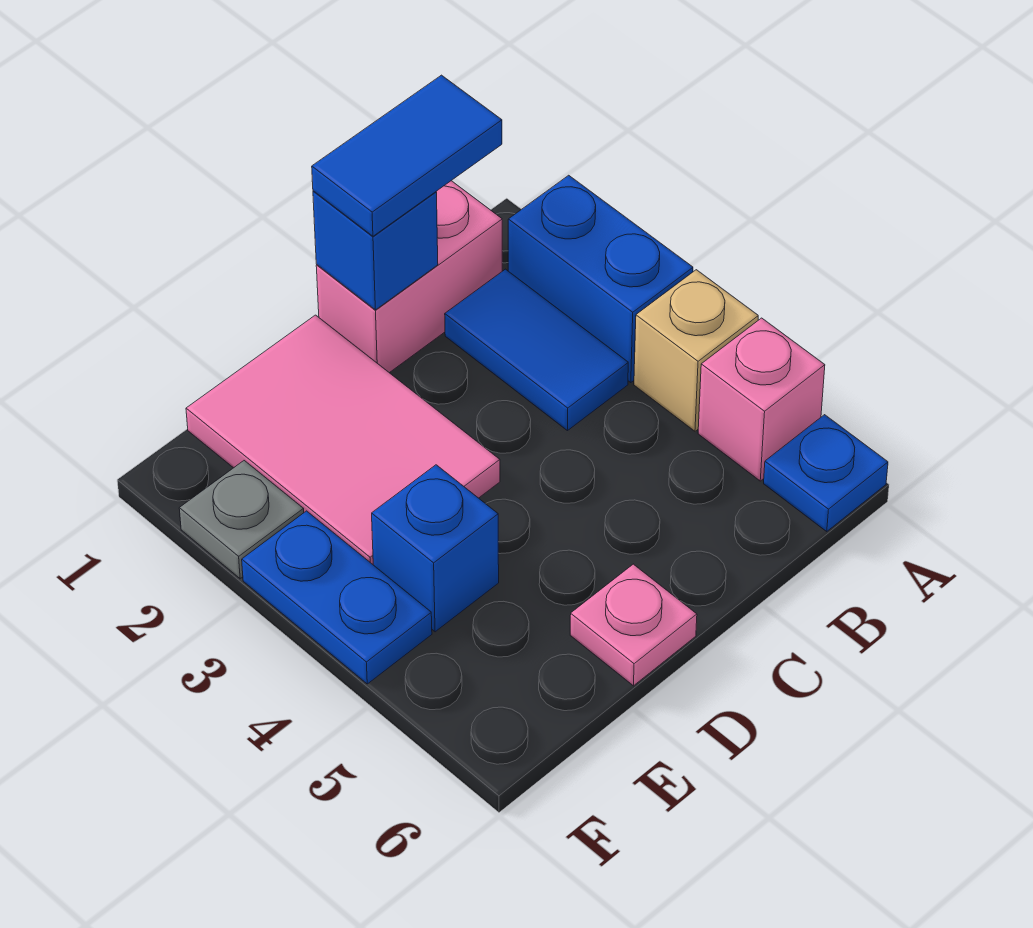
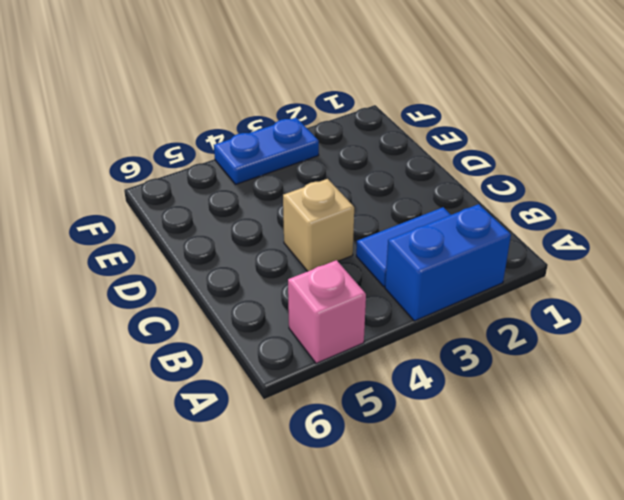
tan 1x1 brick [283,179,354,271] -> tan 1x1 brick moved to [634,270,758,431]
none -> blue 1x1 plate [764,415,888,531]
none -> pink 1x2 brick [316,181,502,373]
none -> pink 2x3 tile [186,315,500,564]

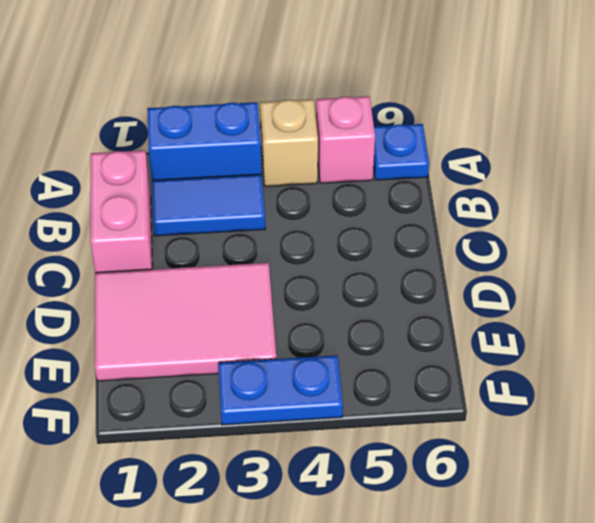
none -> pink 1x1 plate [570,564,697,686]
none -> blue 1x1 brick [372,465,499,632]
none -> grey 1x1 plate [179,461,304,579]

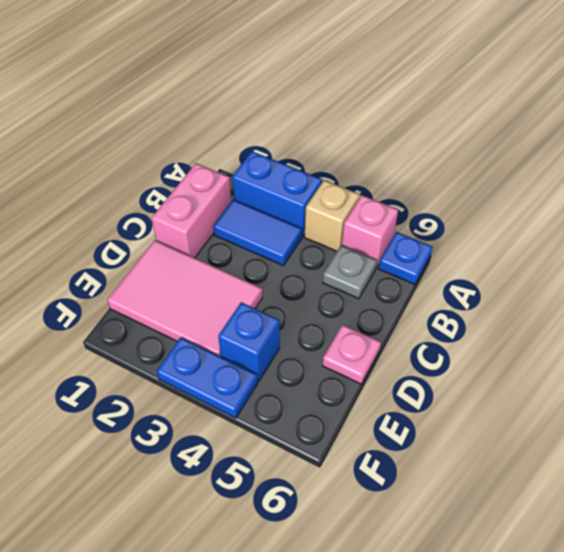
grey 1x1 plate [323,245,377,299] -> grey 1x1 plate moved to [179,461,304,579]
none -> blue 1x1 brick [313,191,438,310]
none -> blue 1x2 tile [312,75,502,236]

